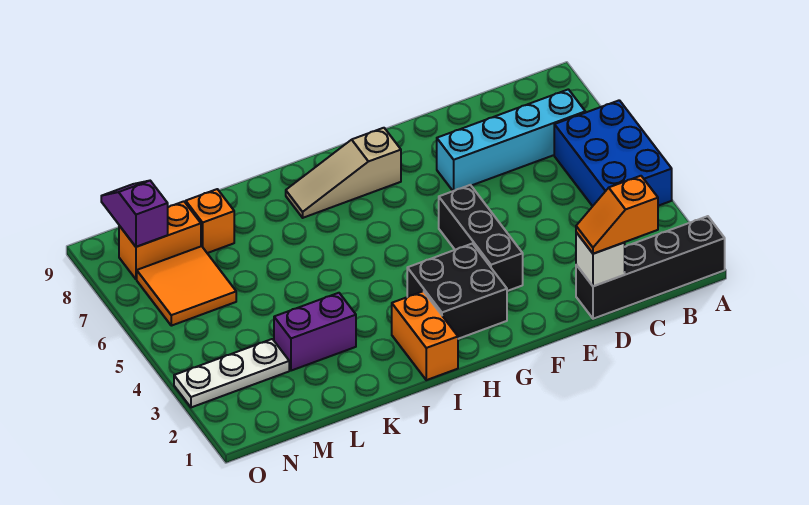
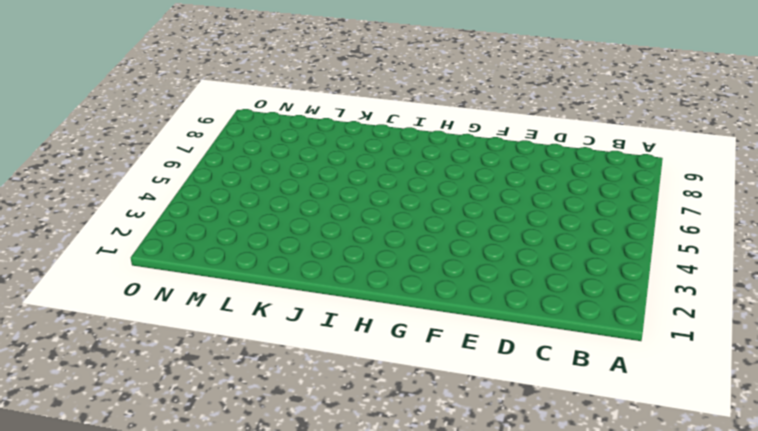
none -> black 1x4 brick [576,216,725,319]
none -> blue 2x3 brick [554,100,672,206]
none -> cyan 1x4 brick [437,89,585,191]

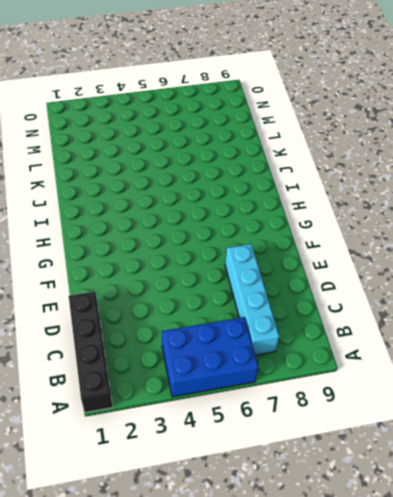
none -> black 1x3 brick [439,185,523,291]
none -> black 2x2 brick [407,244,507,339]
none -> tan 1x3 slope [286,128,401,218]

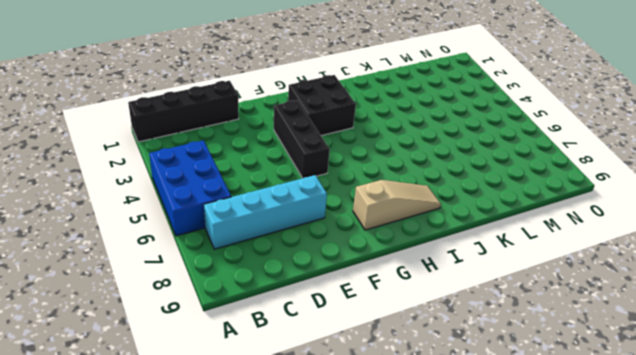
none -> orange 1x2 brick [392,291,458,380]
none -> purple 1x2 brick [274,293,356,371]
none -> orange 1x1 brick [186,189,234,253]

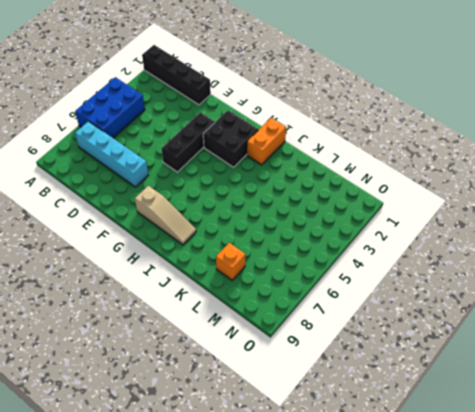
none -> purple 1x2 brick [274,293,356,371]
none -> white 1x3 plate [174,339,289,407]
none -> orange 2x2 tile [137,246,236,326]

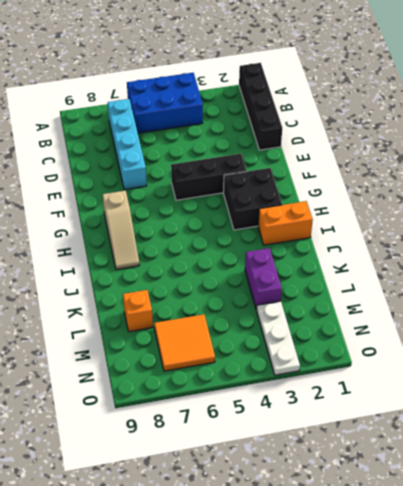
none -> orange 1x2 brick [119,201,201,279]
none -> white 1x1 brick [576,232,625,286]
none -> purple 1x2 slope [101,181,168,247]

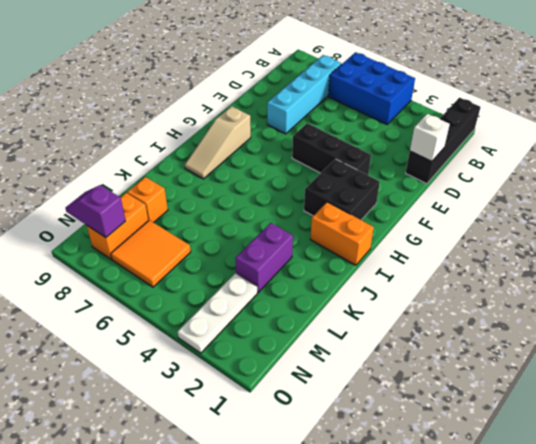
none -> orange 1x2 slope [576,176,658,254]

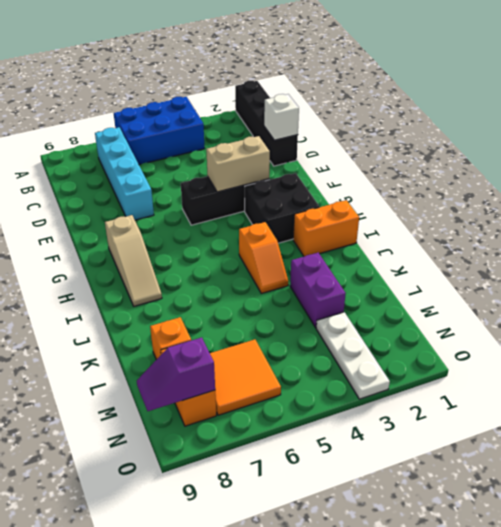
tan 1x2 brick [206,136,270,192] -> none
orange 1x2 slope [239,222,288,294] -> orange 1x2 slope moved to [576,176,658,254]

